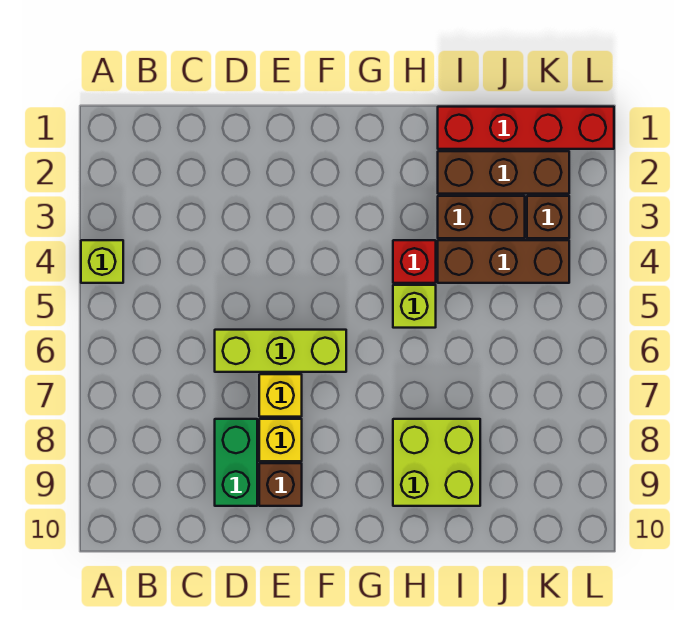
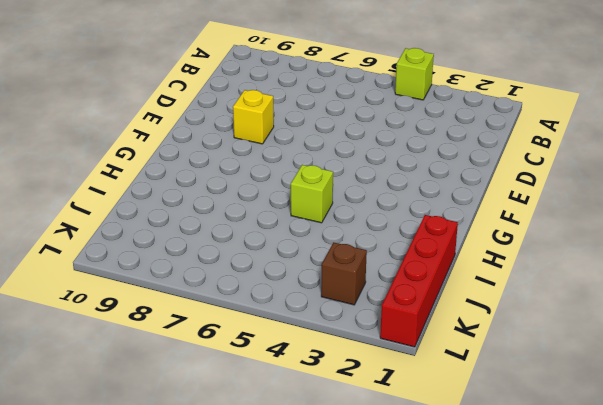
none -> lime 1x3 brick [215,330,346,372]
none -> green 1x2 brick [215,419,257,506]
none -> yellow 1x1 brick [259,374,302,417]

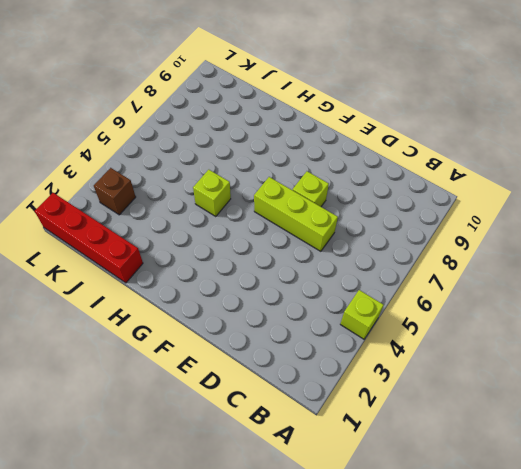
lime 1x1 brick [293,171,329,207] -> yellow 1x1 brick [259,374,302,417]
none -> green 1x2 brick [215,419,257,506]
none -> yellow 1x1 brick [259,419,302,461]
none -> brown 1x1 brick [259,463,302,506]

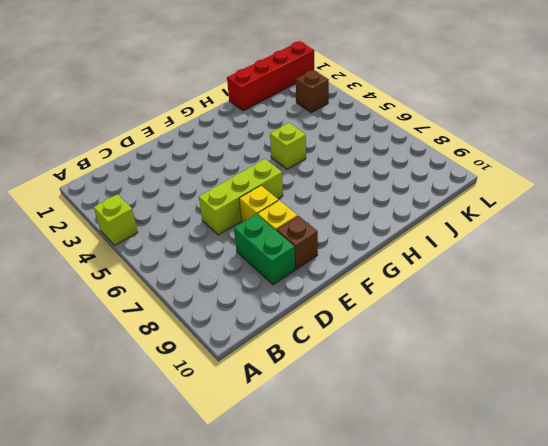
none -> red 1x1 brick [393,240,436,283]
none -> lime 2x2 brick [393,419,480,506]
none -> brown 1x3 brick [438,151,569,194]

